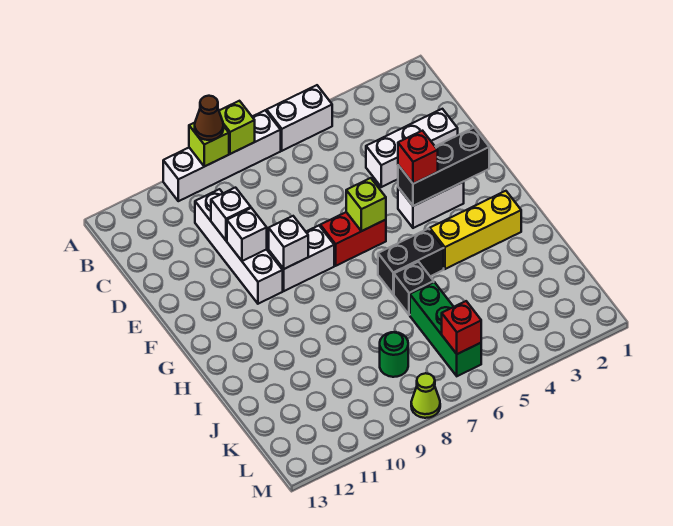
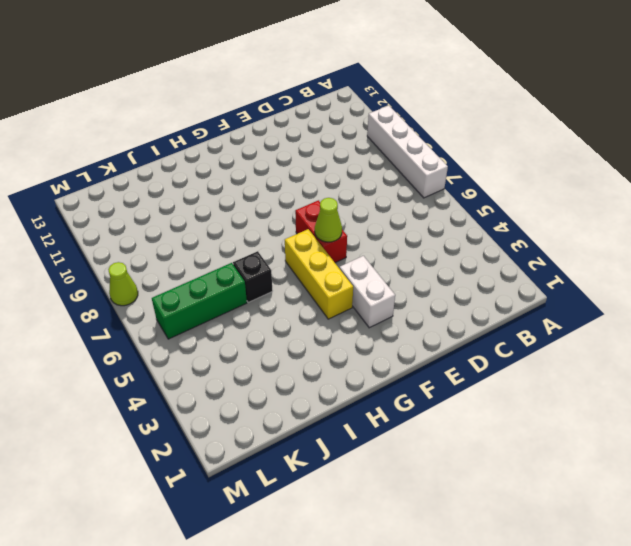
lime 1x1 cone [315,198,342,242] -> lime 1x1 brick [346,178,386,231]
yellow 1x3 brick [285,229,353,319] -> yellow 1x3 brick moved to [430,191,521,269]
none -> white 1x2 brick [267,85,332,151]
none -> white 1x4 brick [195,189,283,304]
none -> white 1x3 brick [366,109,458,187]

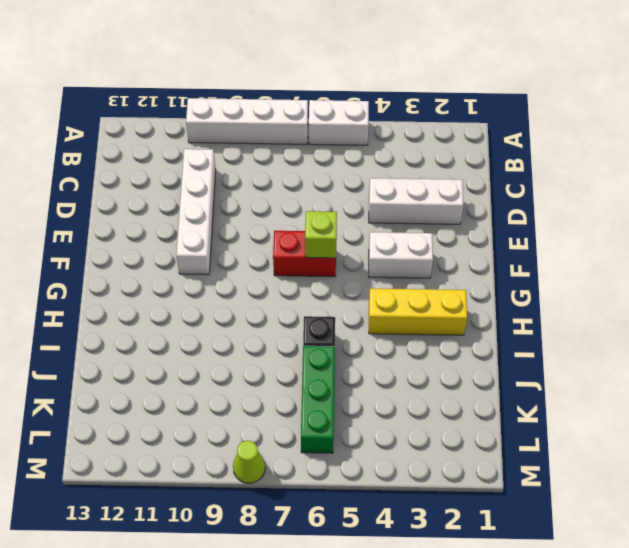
none -> white 1x2 brick [269,226,334,291]
none -> black 1x2 brick [378,229,444,294]
none -> green 1x1 round brick [380,332,408,377]

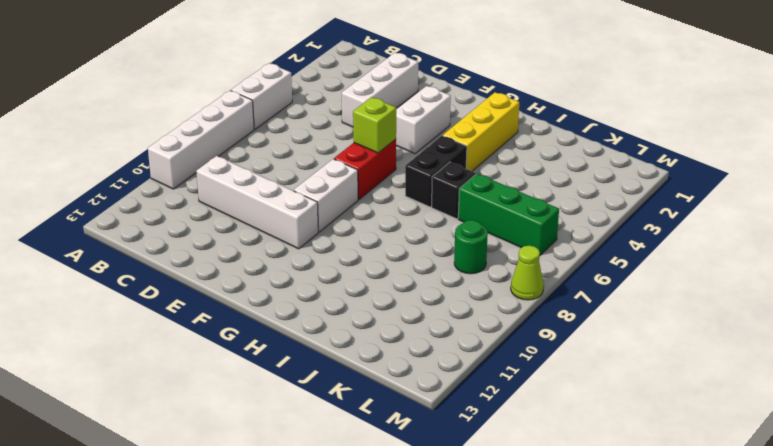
none -> lime 1x1 brick [219,101,255,154]
none -> lime 1x1 brick [189,123,229,167]
none -> white 1x1 brick [211,188,251,241]

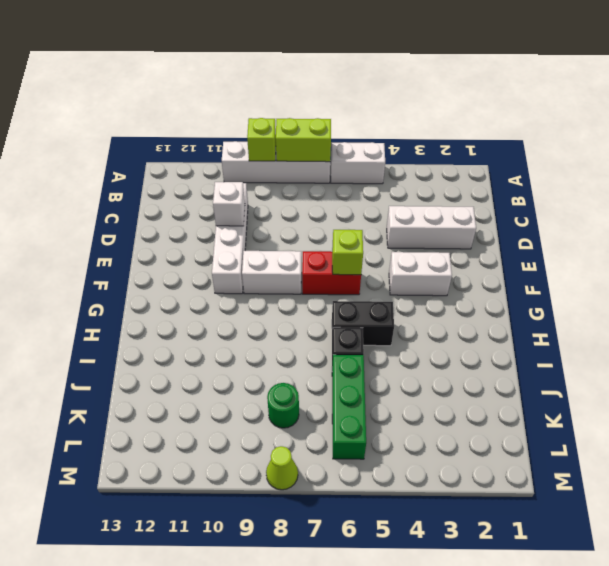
lime 1x2 brick [276,118,331,162] -> lime 1x1 brick [219,101,255,154]
none -> yellow 1x3 brick [430,191,521,269]
none -> white 1x1 brick [227,208,267,261]
none -> black 1x3 brick [398,128,489,206]

